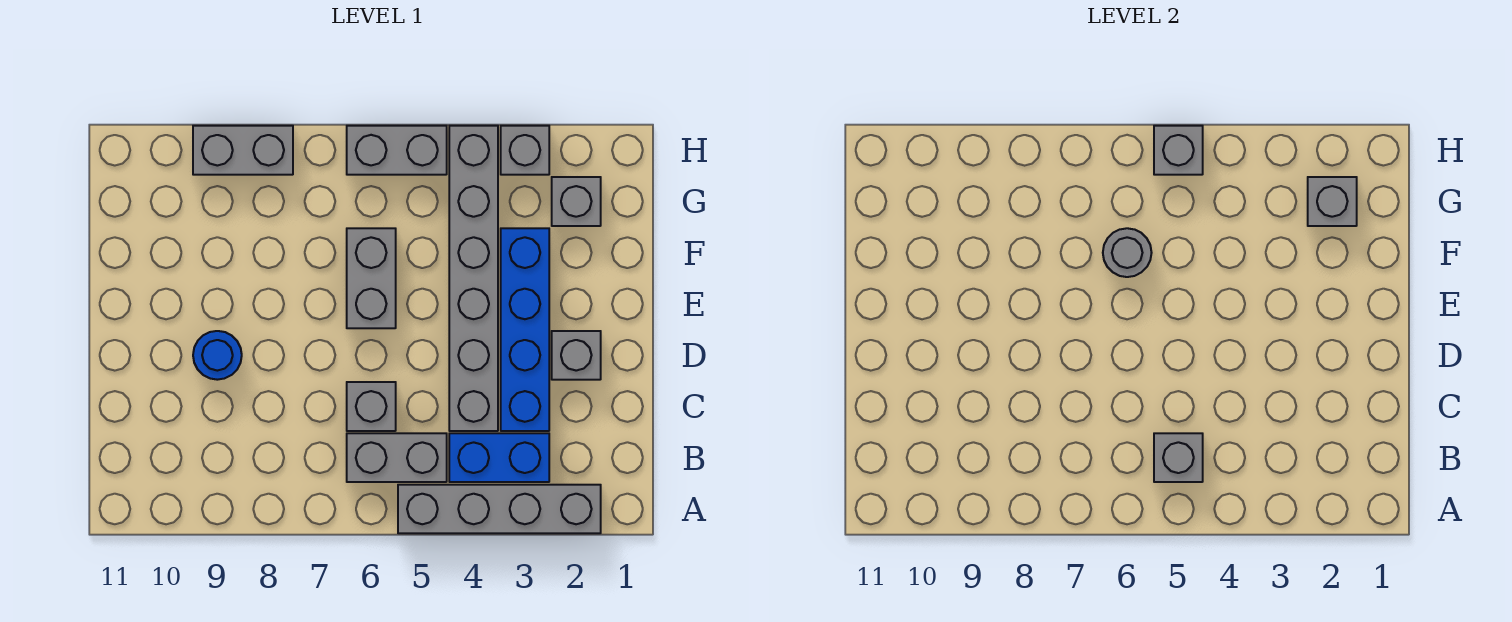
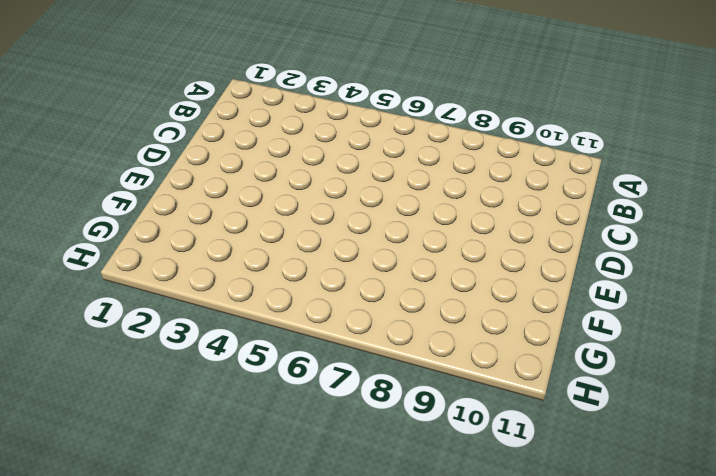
none -> grey 1x4 brick [398,485,601,533]
none -> blue 1x2 brick [449,433,549,482]
none -> grey 1x2 brick [347,433,447,482]

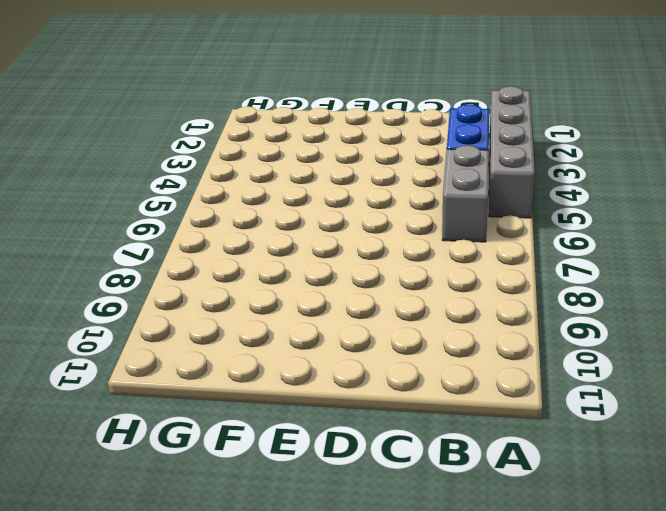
none -> blue 1x4 brick [501,228,549,431]
none -> grey 1x6 brick [449,126,498,431]
none -> grey 1x1 brick [347,382,396,431]

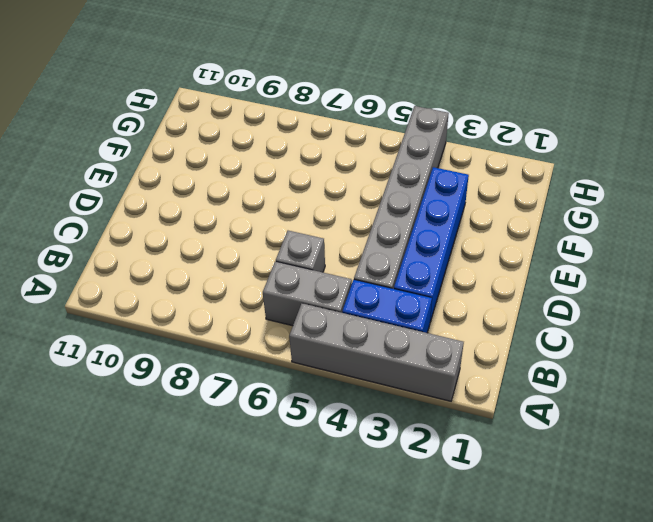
none -> grey 1x1 brick [552,331,601,380]
none -> blue 1x1 round brick [193,331,242,380]
none -> grey 1x2 brick [347,228,396,328]

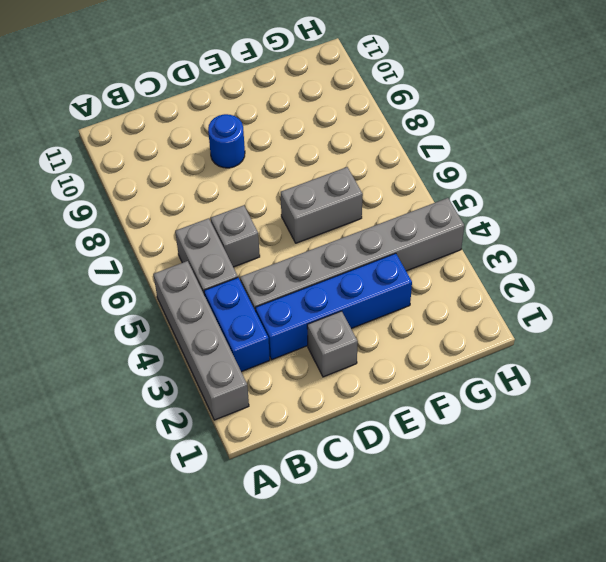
none -> grey 1x1 brick [552,177,601,226]
none -> grey 1x1 brick [501,126,549,175]
none -> grey 1x2 brick [347,126,447,175]

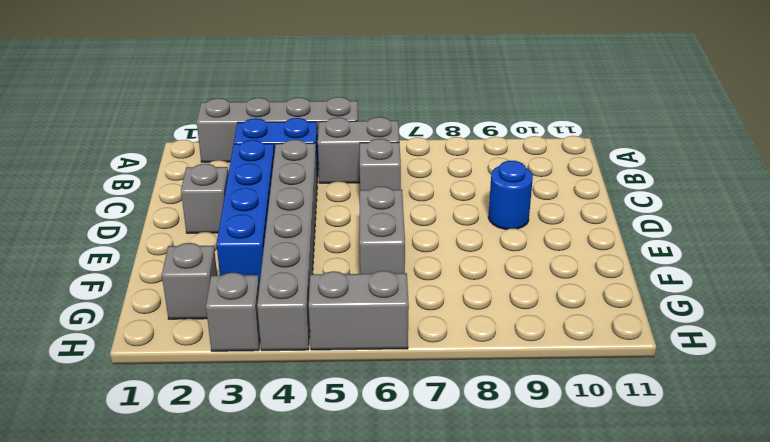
none -> grey 1x2 brick [193,126,293,175]
none -> grey 1x1 brick [1154,433,1203,482]
none -> grey 1x1 round brick [1103,228,1152,277]

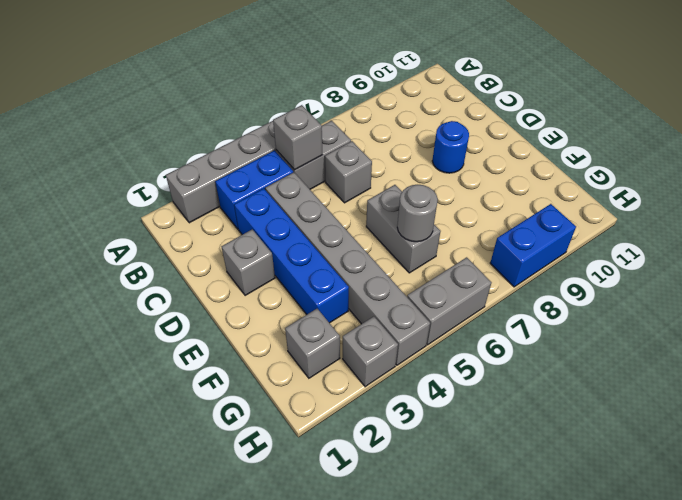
blue 1x2 brick [490,204,576,287] -> grey 1x2 brick [193,126,293,175]
none -> grey 1x1 brick [1308,177,1357,226]
none -> grey 1x1 brick [1154,126,1203,175]

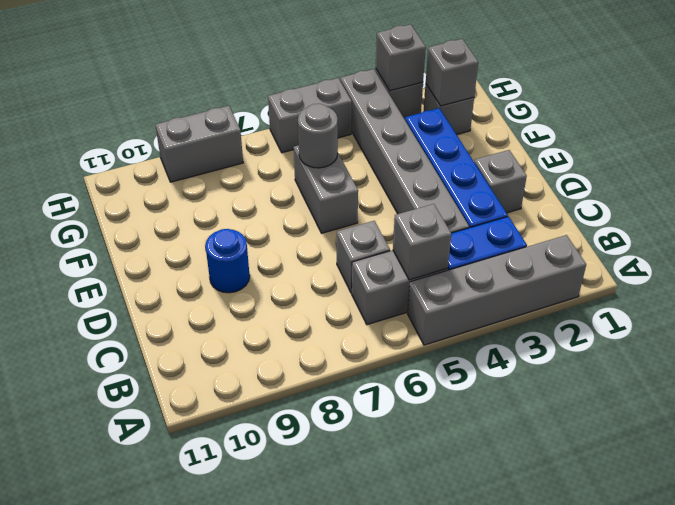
grey 1x1 brick [376,24,426,91] -> grey 1x1 brick moved to [1154,126,1203,175]

